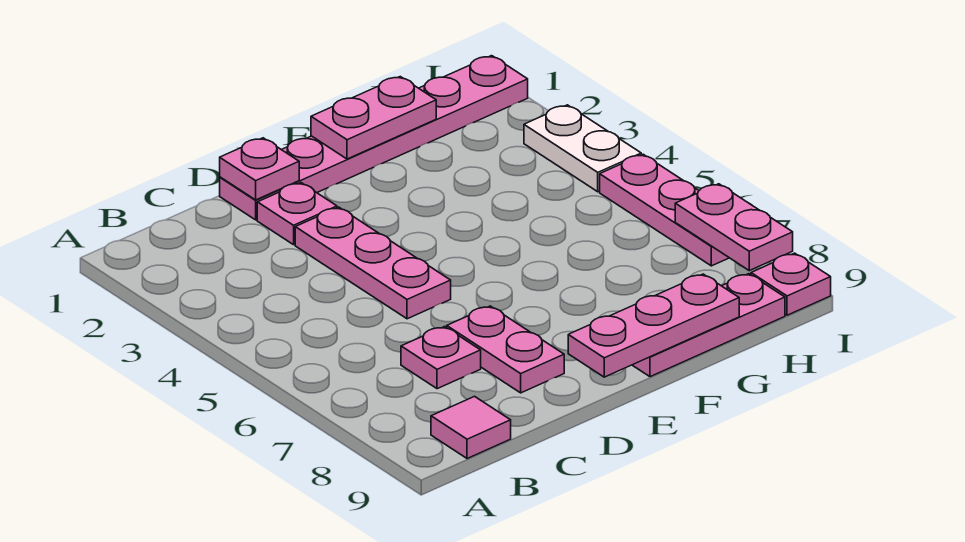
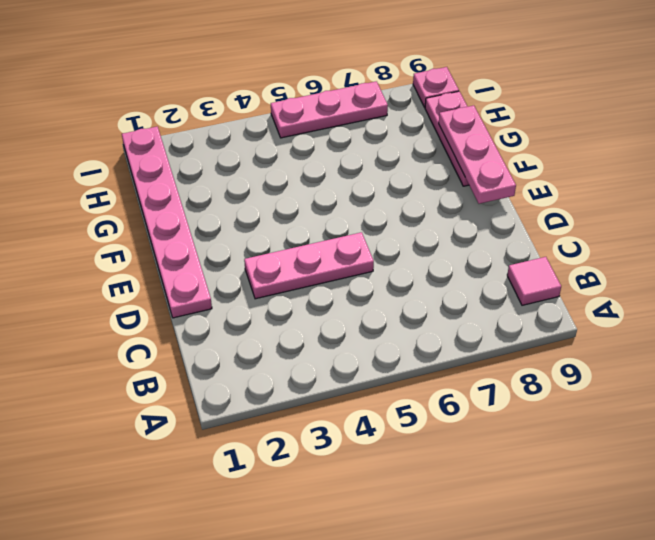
none -> pink 1x1 plate [401,327,481,389]
none -> pink 1x1 plate [257,183,337,245]
none -> pink 1x2 plate [447,306,564,393]

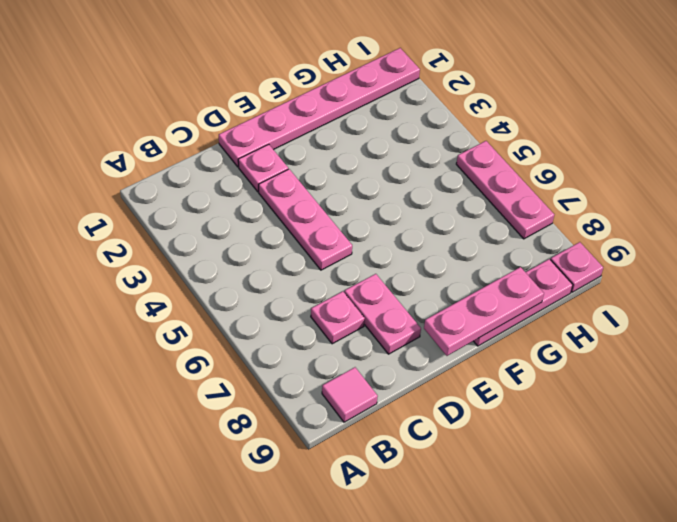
none -> white 1x2 plate [524,105,641,192]
none -> pink 1x1 plate [220,138,299,200]
none -> pink 1x2 plate [311,77,436,159]

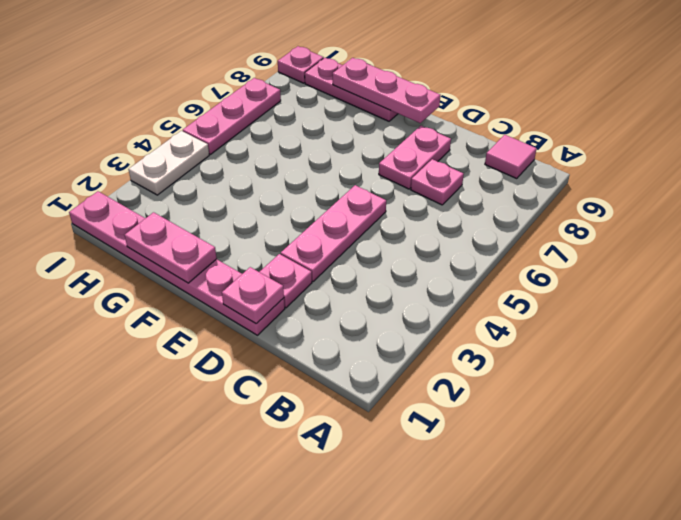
none -> pink 1x2 plate [675,184,793,271]

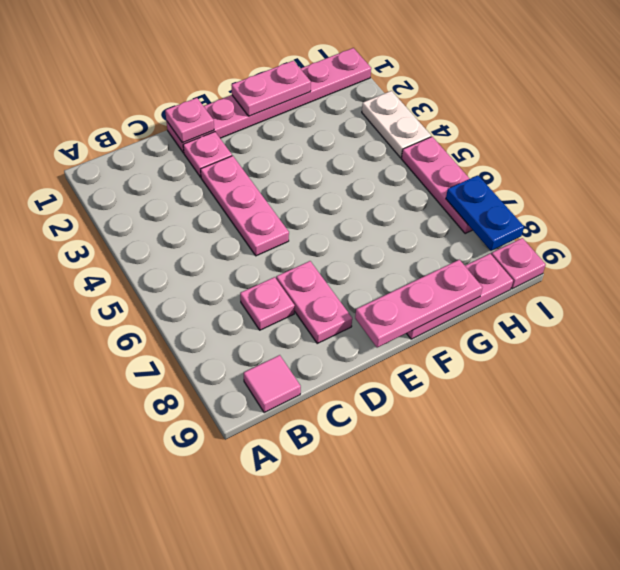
blue 1x2 plate [446,175,524,251] -> pink 1x2 plate [675,184,793,271]

